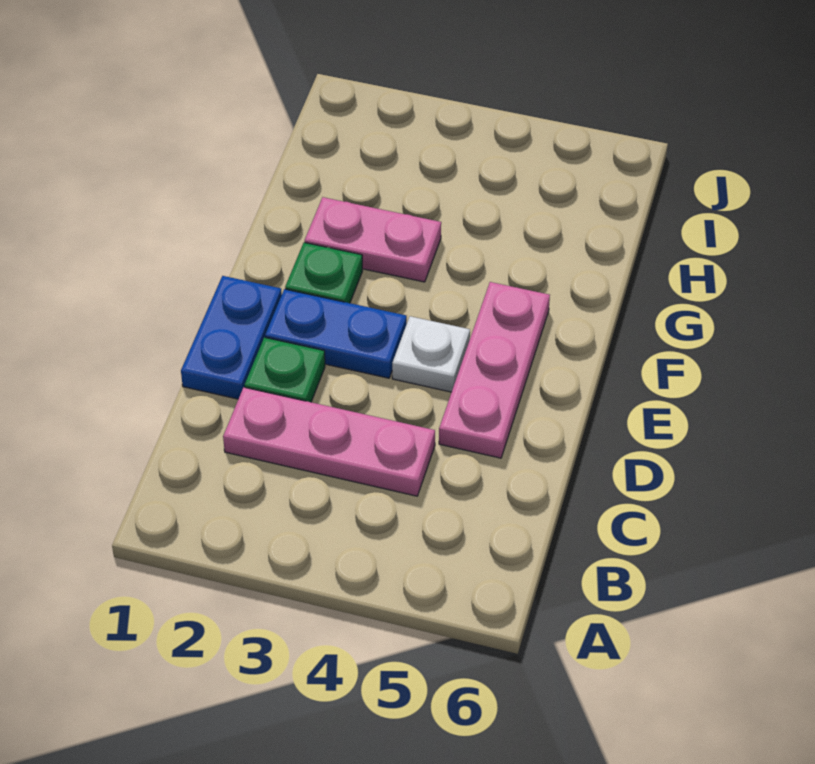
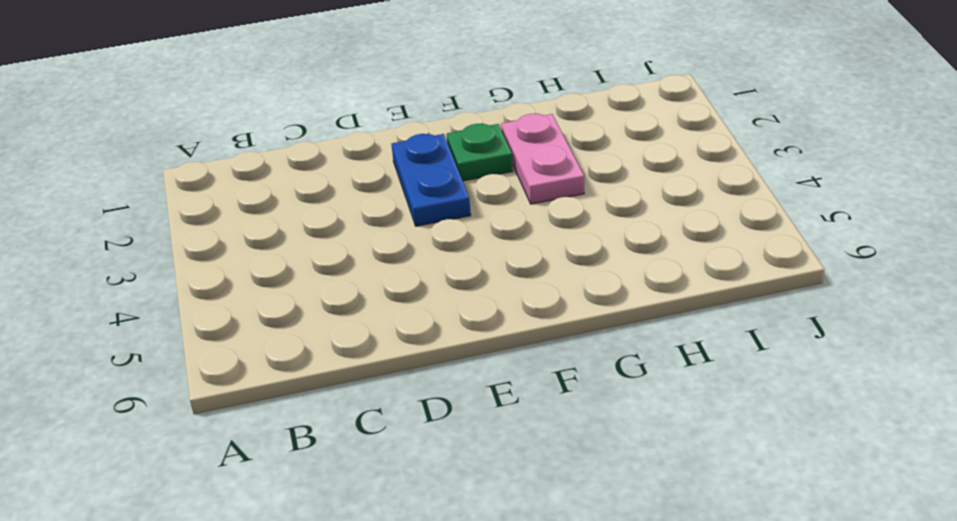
none -> pink 1x3 plate [223,387,435,496]
none -> blue 1x2 plate [181,276,282,399]

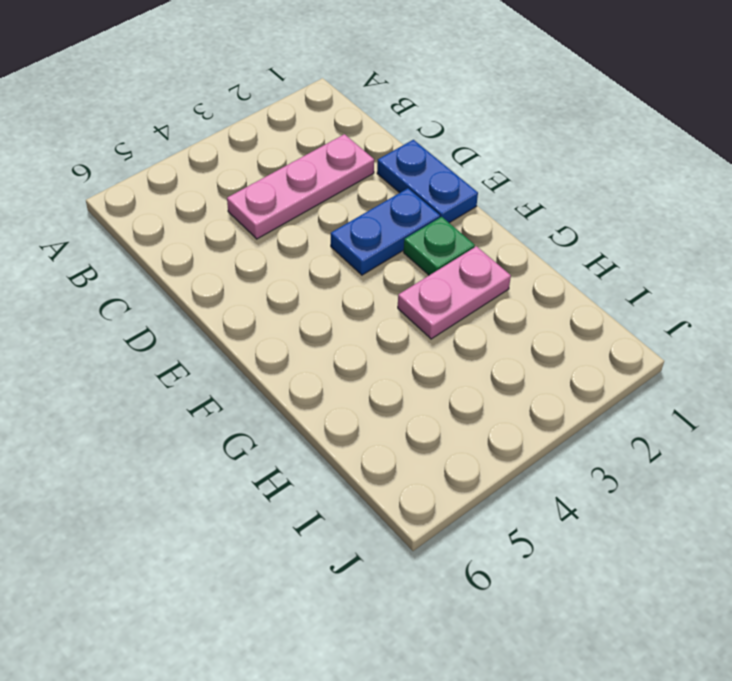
none -> green 1x1 plate [245,337,325,402]
none -> pink 1x3 plate [439,282,550,458]

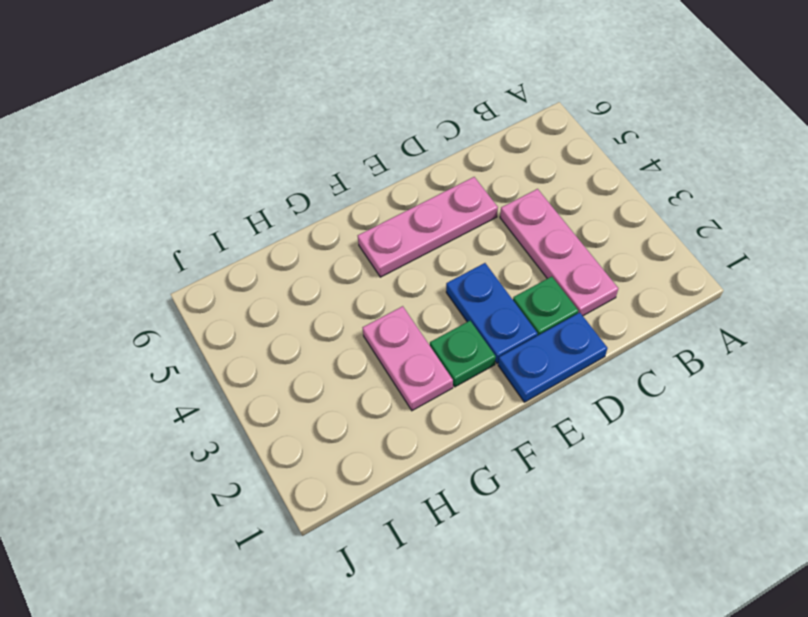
none -> white 1x1 plate [392,316,470,392]

